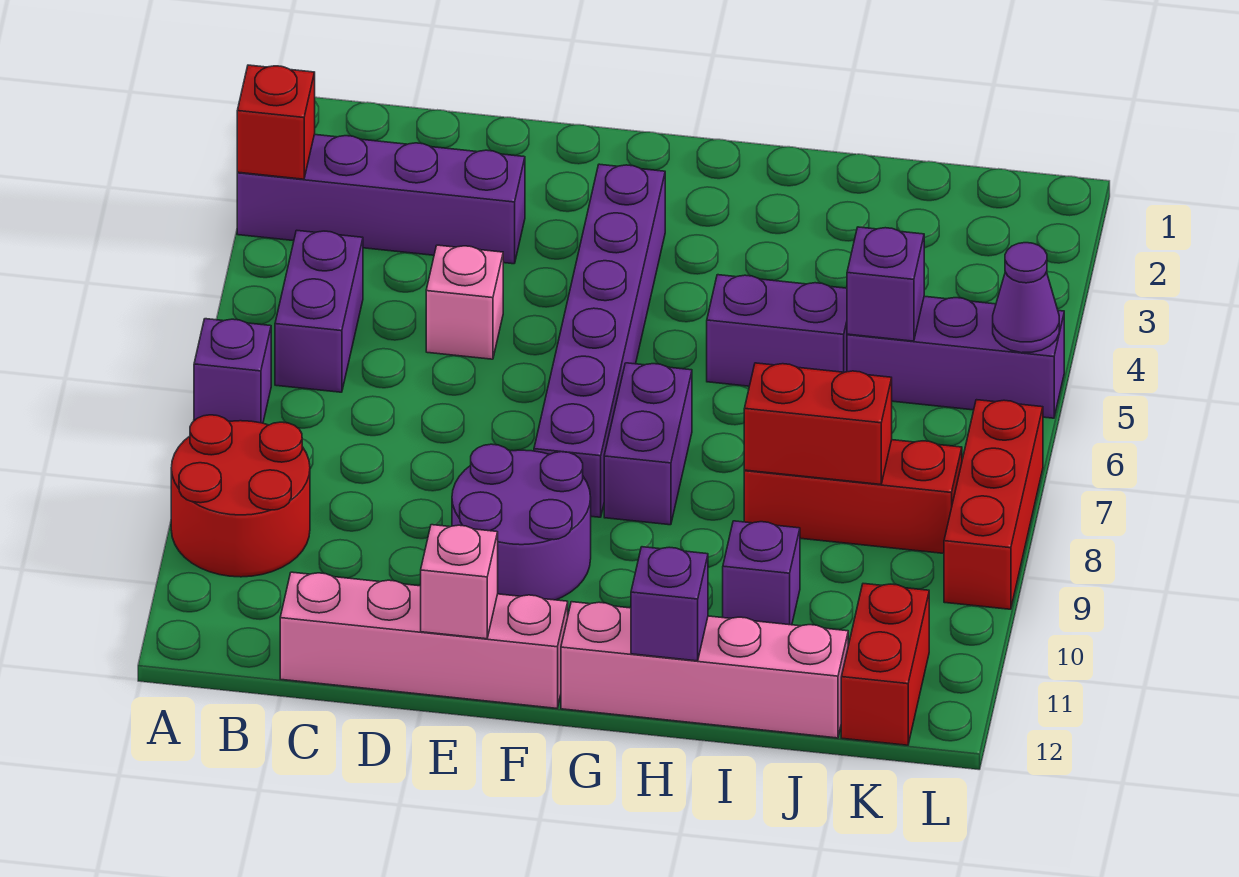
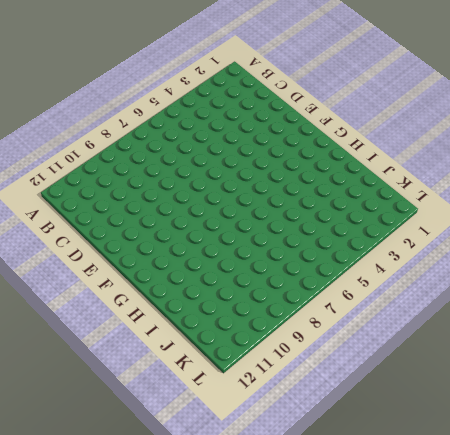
none -> purple 1x4 brick [237,134,525,264]
none -> purple 1x1 brick [194,319,271,423]
none -> red 2x2 round brick [171,415,310,577]

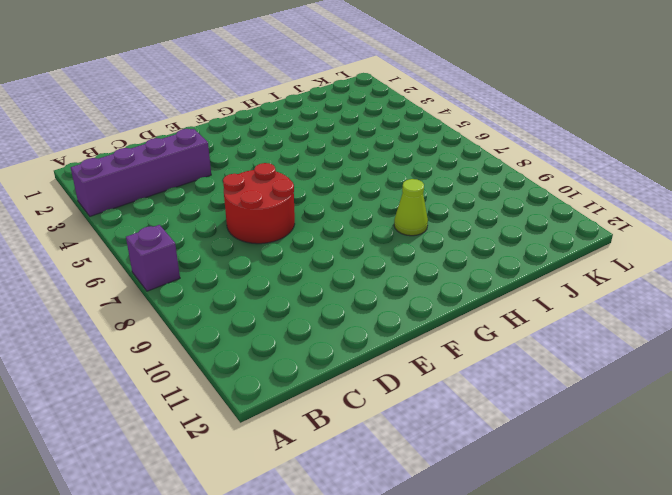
red 2x2 round brick [223,163,295,244] -> red 2x2 round brick moved to [171,415,310,577]
lime 1x1 cone [394,179,428,236] -> none
none -> purple 1x2 brick [275,230,363,392]
none -> pink 1x4 brick [280,572,568,708]
none -> pink 1x1 brick [426,245,503,359]

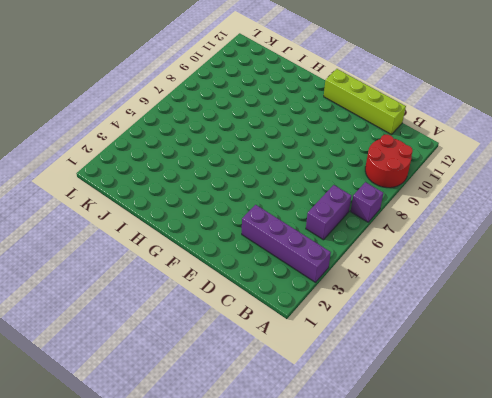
lime 1x4 brick [324,69,406,135] -> pink 1x4 brick [280,572,568,708]
none -> pink 1x1 brick [426,245,503,359]
none -> purple 2x2 round brick [452,444,591,600]
none -> purple 1x6 brick [534,164,665,517]

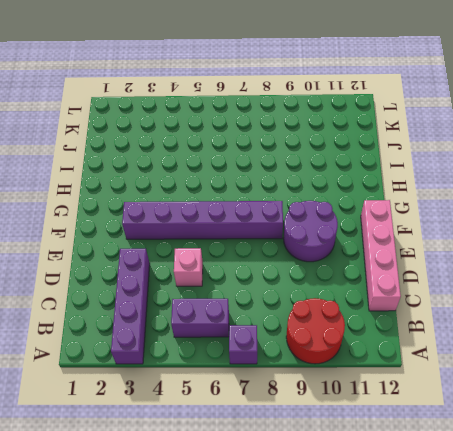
none -> purple 1x2 brick [604,363,692,525]
none -> pink 1x4 brick [561,602,848,738]
none -> purple 1x2 brick [707,275,847,386]

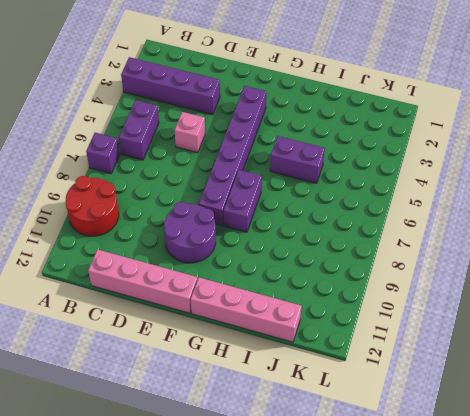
none -> red 1x3 brick [744,440,962,553]
none -> purple 1x1 brick [723,521,800,625]
none -> purple 1x3 brick [847,296,1064,418]

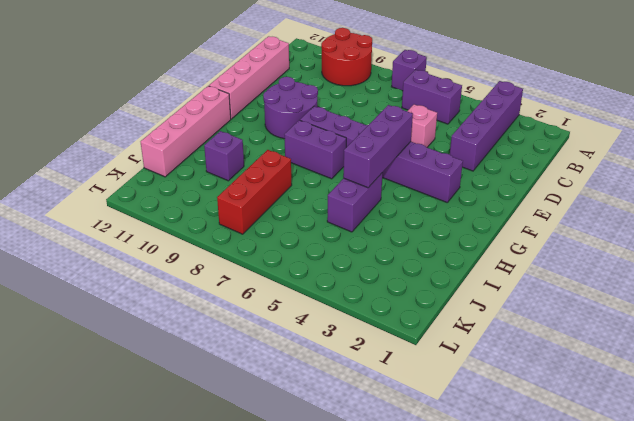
purple 1x3 brick [343,105,413,188] -> purple 1x3 brick moved to [847,296,1064,418]
none -> red 1x2 brick [841,584,929,745]
none -> red 1x3 brick [944,400,1043,609]
none -> red 1x1 brick [237,65,315,179]

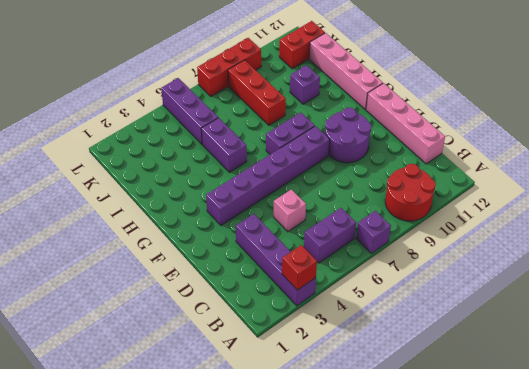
none -> pink 1x1 brick [421,525,498,639]
none -> purple 1x1 brick [631,547,708,661]
none -> red 1x2 brick [744,363,892,484]

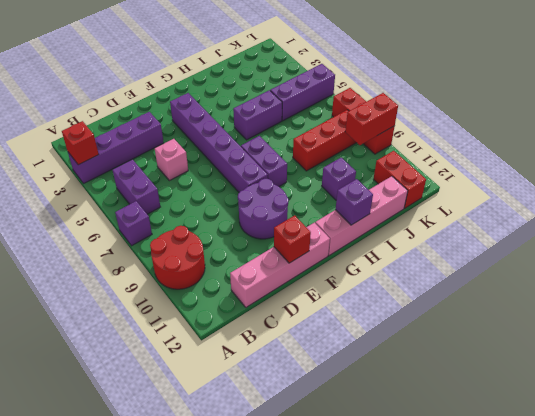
red 1x1 brick [274,215,311,263] -> pink 1x1 brick [421,525,498,639]
red 1x2 brick [345,93,398,145] -> red 1x2 brick moved to [744,363,892,484]
none -> purple 1x1 brick [847,227,924,341]
none -> purple 1x1 cone [993,243,1059,353]

